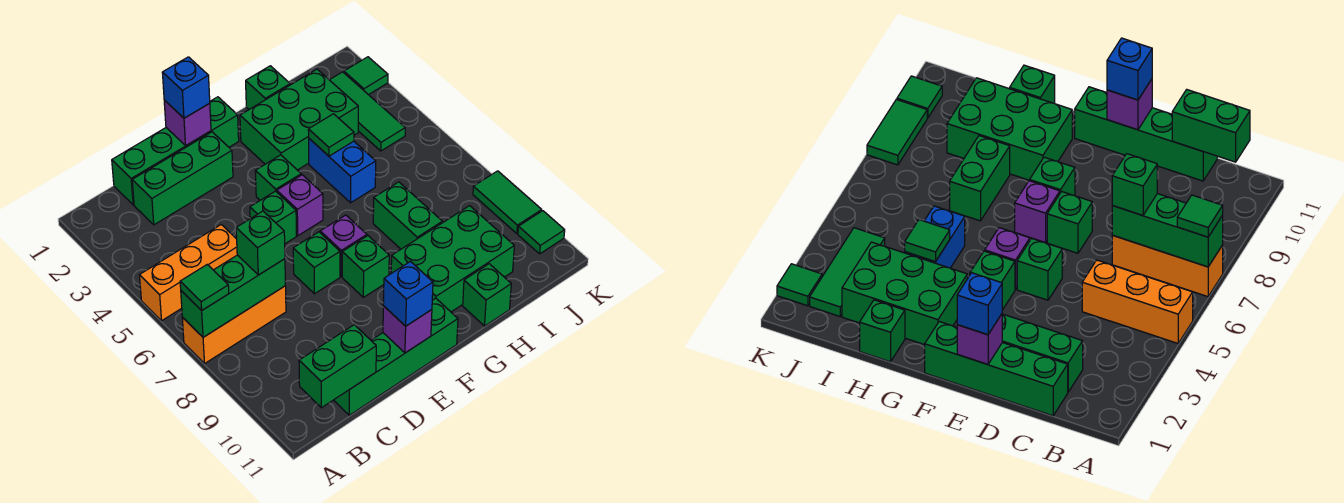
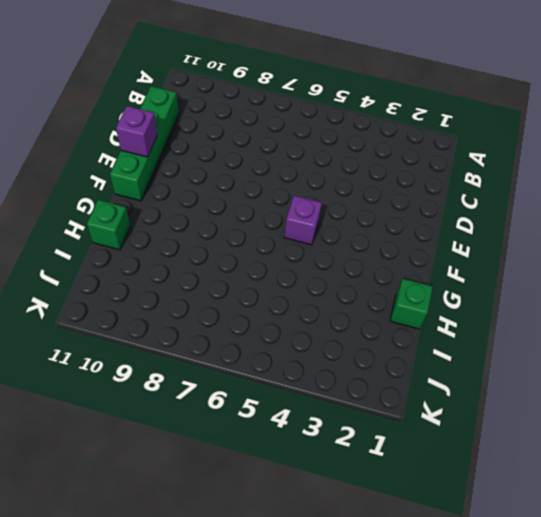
none -> orange 1x3 brick [139,225,237,321]
none -> orange 1x3 brick [182,286,286,363]
none -> green 1x4 brick [112,97,239,205]
none -> green 1x3 brick [132,132,233,225]

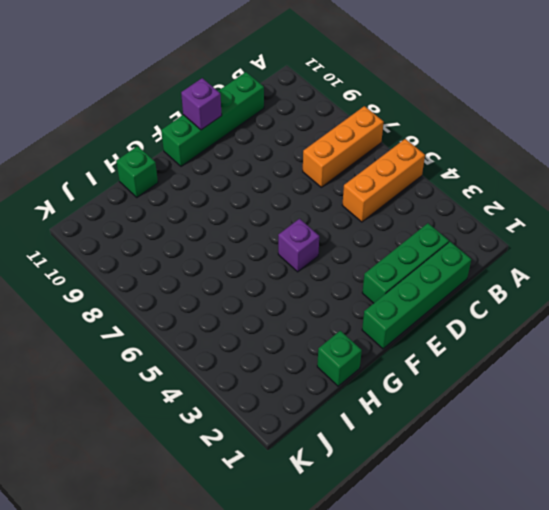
none -> green 1x1 brick [250,191,296,244]
none -> green 1x1 brick [293,232,340,294]
none -> green 1x1 brick [255,155,301,200]
none -> purple 1x1 brick [320,215,367,277]

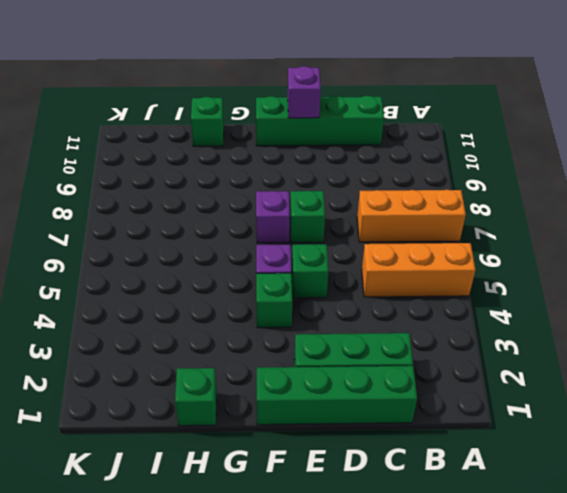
none -> green 1x1 brick [342,236,389,297]
none -> green 2x3 brick [240,69,358,170]
none -> green 2x3 brick [391,206,514,312]
none -> blue 1x2 brick [309,139,376,203]

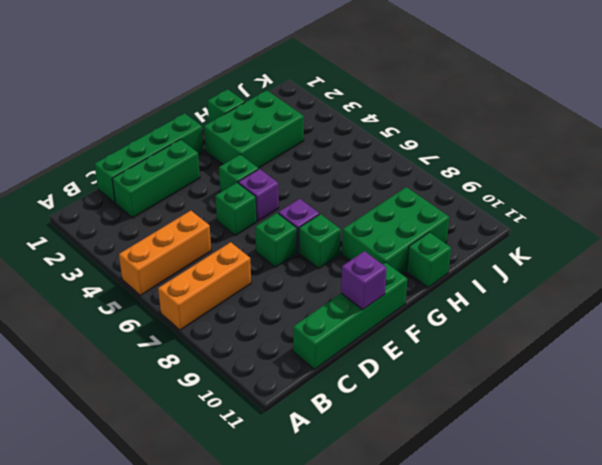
none -> blue 1x2 brick [309,139,376,203]
none -> green 1x2 brick [373,182,442,249]
none -> green 1x3 tile [330,72,405,151]
none -> green 1x1 tile [344,57,388,95]

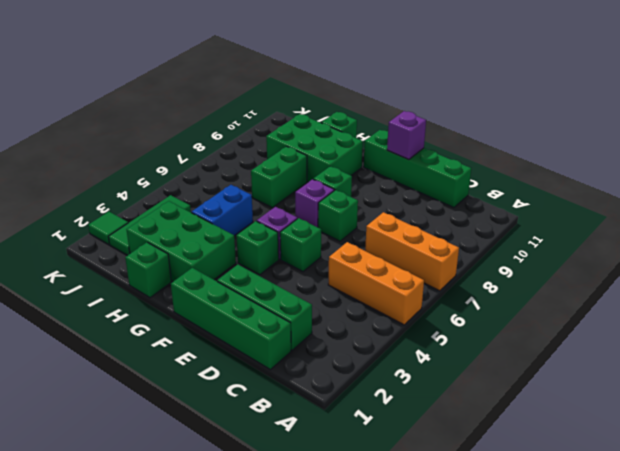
none -> green 1x2 tile [473,171,542,234]
none -> green 1x1 tile [518,211,565,254]
none -> green 1x3 brick [181,255,285,337]
none -> green 1x2 brick [299,325,376,408]

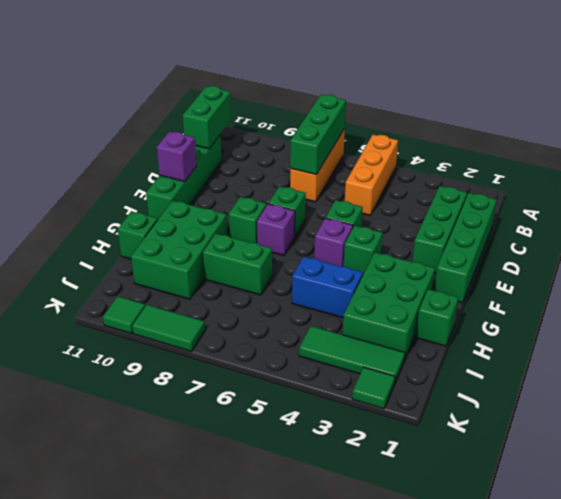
none -> purple 1x1 brick [164,100,211,145]
none -> green 1x1 tile [308,114,354,156]
none -> green 1x1 tile [180,265,229,310]
none -> green 1x1 brick [236,211,285,275]

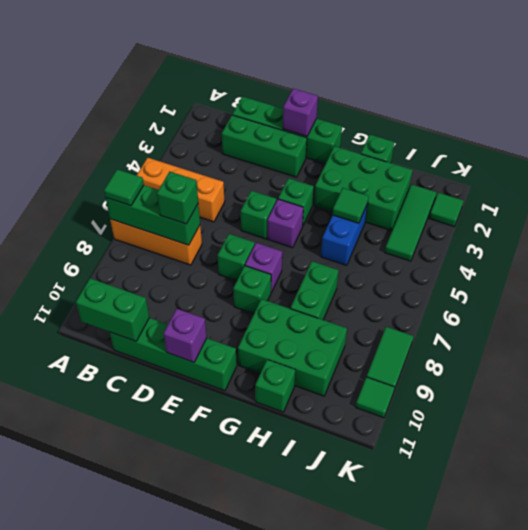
none -> blue 1x1 brick [162,57,210,118]
none -> blue 1x1 brick [383,262,433,326]

